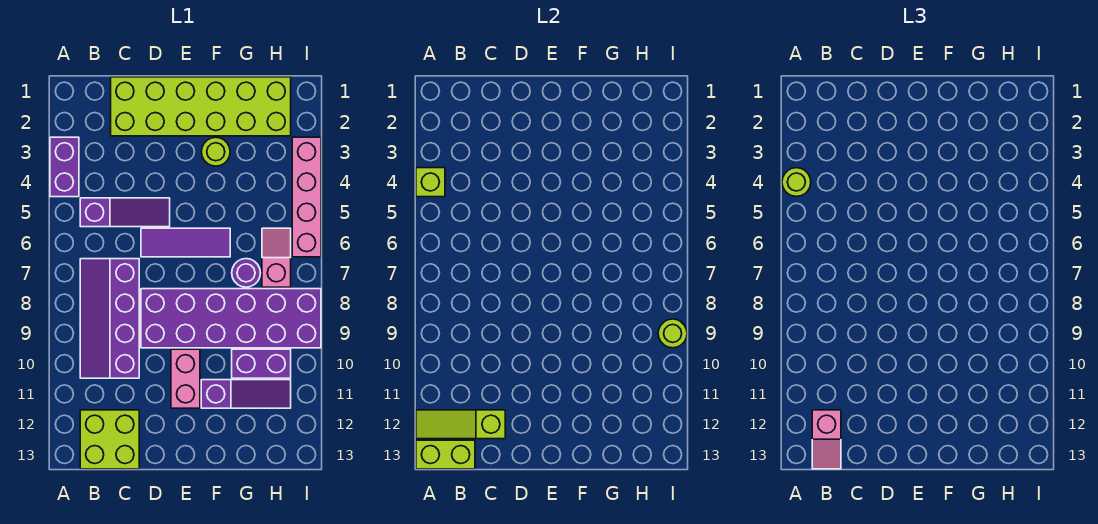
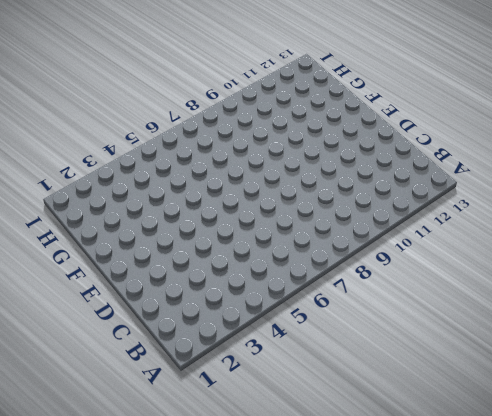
none -> purple 1x2 brick [50,137,79,197]
none -> purple 1x3 slope [80,198,170,227]
none -> purple 2x4 slope [80,259,139,378]

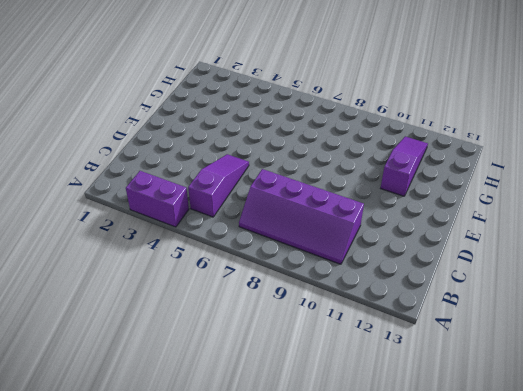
none -> lime 2x2 brick [80,410,139,469]
none -> lime 2x6 brick [111,77,291,136]
none -> purple 1x3 tile [141,228,230,257]

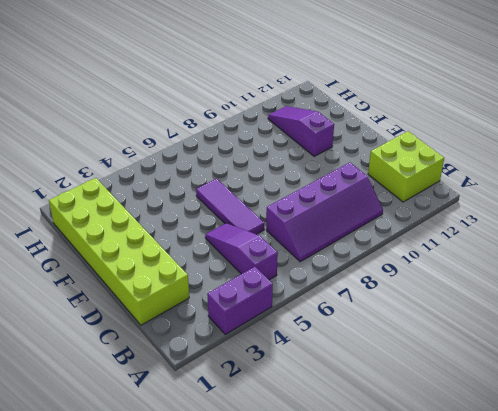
none -> purple 2x6 brick [141,289,321,348]
none -> pink 1x2 brick [171,349,200,408]
none -> lime 1x1 round brick [201,137,230,166]

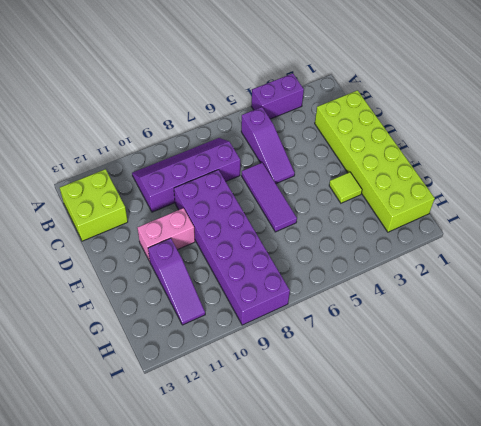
lime 1x1 tile [329,172,362,203] -> lime 1x1 round brick [201,137,230,166]
none -> purple 1x1 round brick [232,259,260,287]
none -> purple 1x2 brick [232,349,291,378]
none -> pink 1x2 slope [262,228,291,287]

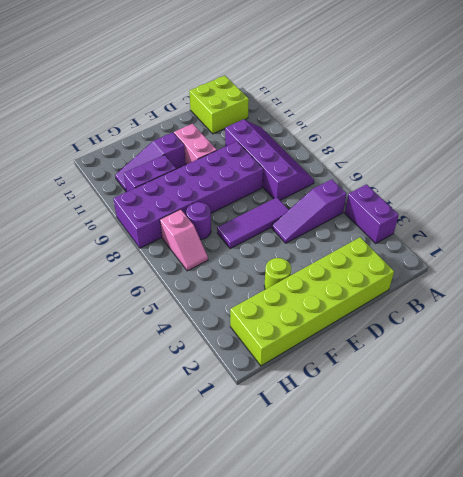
none -> pink 1x4 brick [292,137,321,257]
none -> lime 1x1 brick [416,168,445,197]
none -> lime 1x3 slope [416,410,505,439]

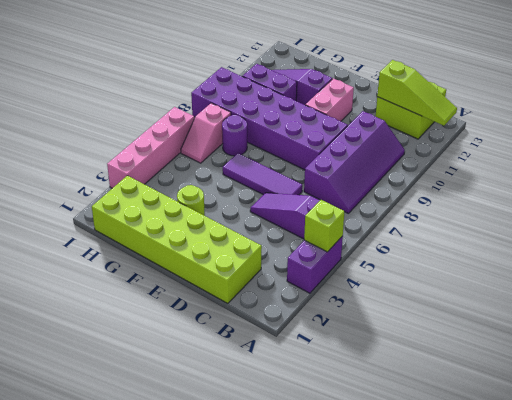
none -> lime 1x2 brick [416,440,475,469]
none -> lime 1x1 round brick [658,319,687,348]
none -> lime 1x1 round brick [782,168,811,196]

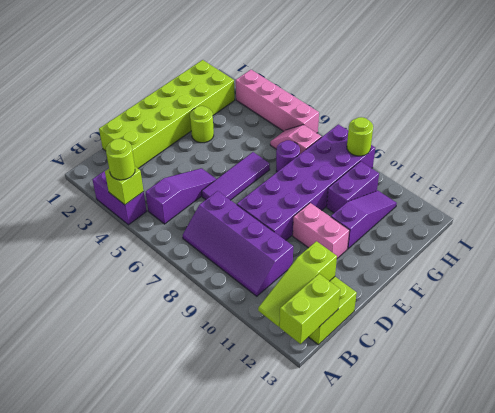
none -> pink 1x2 slope [812,410,841,469]

